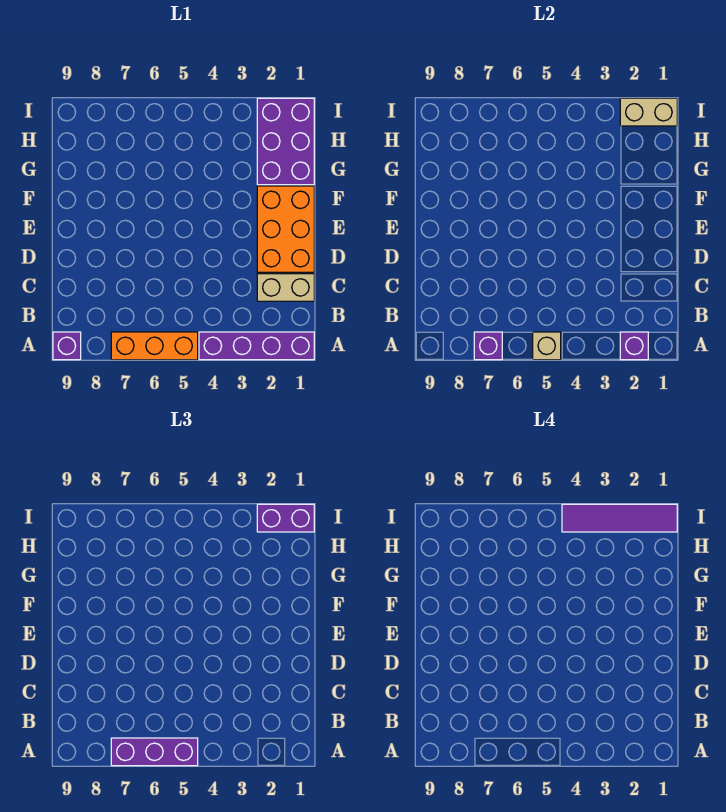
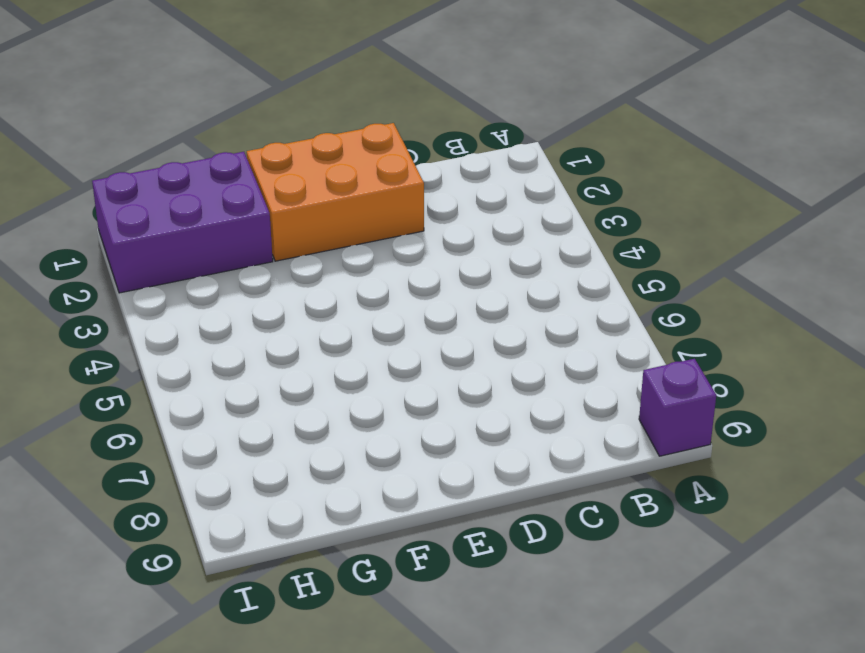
none -> purple 1x4 brick [199,332,314,360]
none -> orange 1x3 brick [111,332,198,360]
none -> tan 1x2 brick [257,274,314,301]

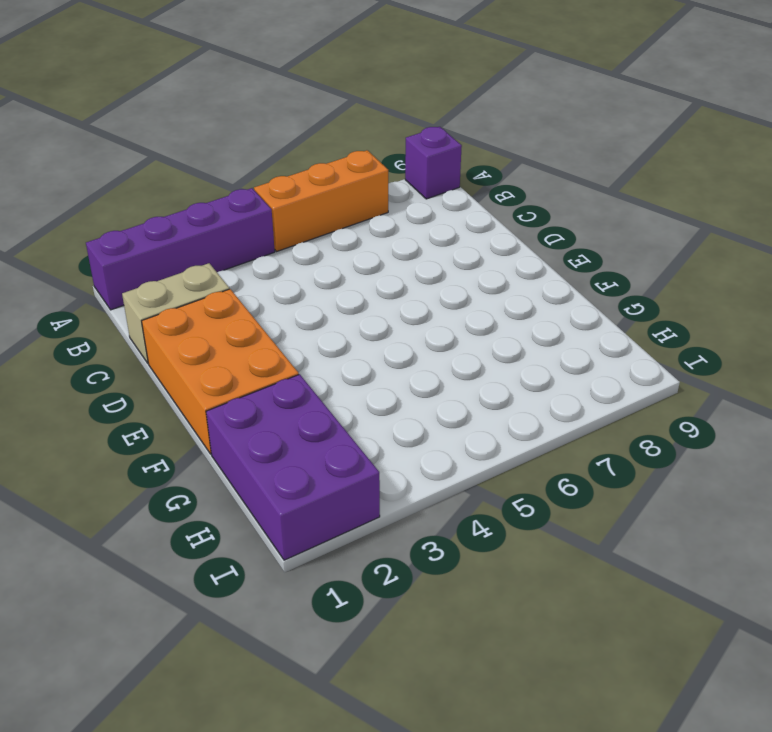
none -> purple 1x1 brick [620,332,648,360]
none -> tan 1x1 brick [533,332,561,360]
none -> purple 1x1 brick [474,332,502,360]

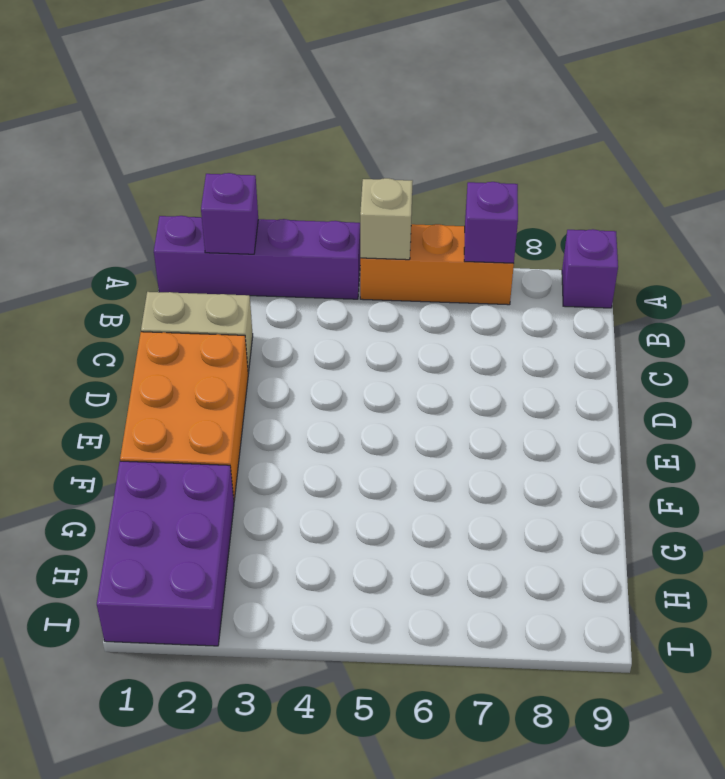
none -> tan 1x2 brick [620,98,677,126]
none -> purple 1x3 brick [111,738,198,766]
none -> purple 1x2 brick [257,504,314,532]

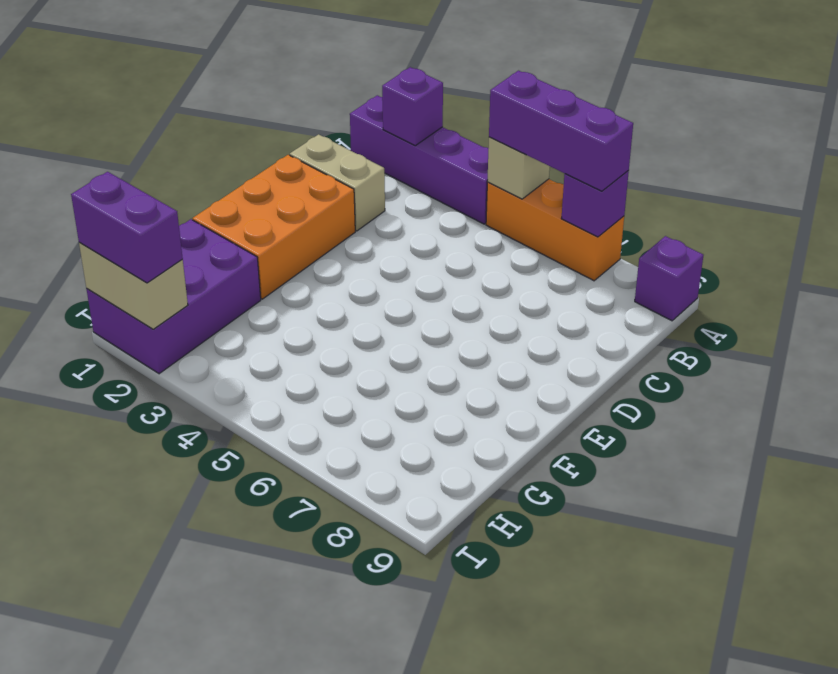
none -> purple 1x4 tile [562,504,677,532]

